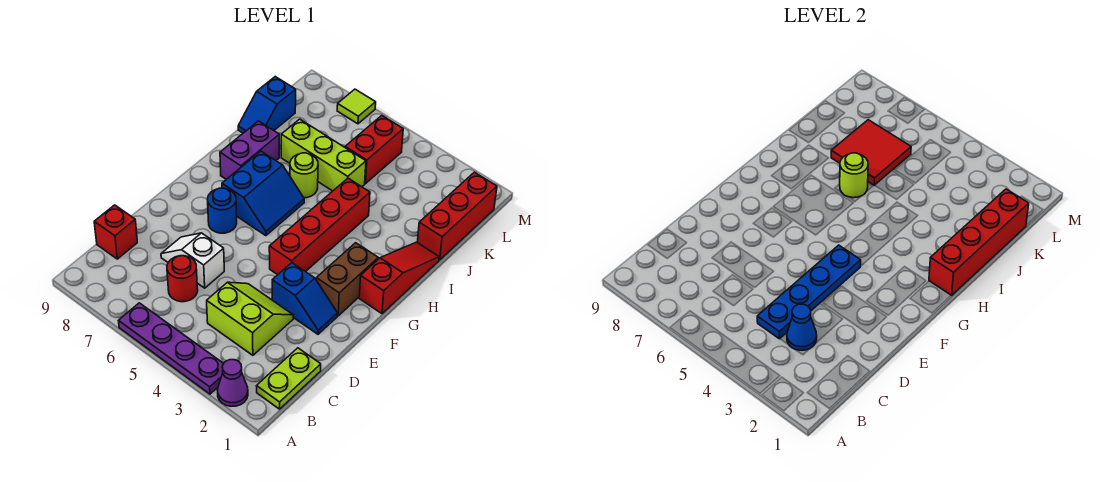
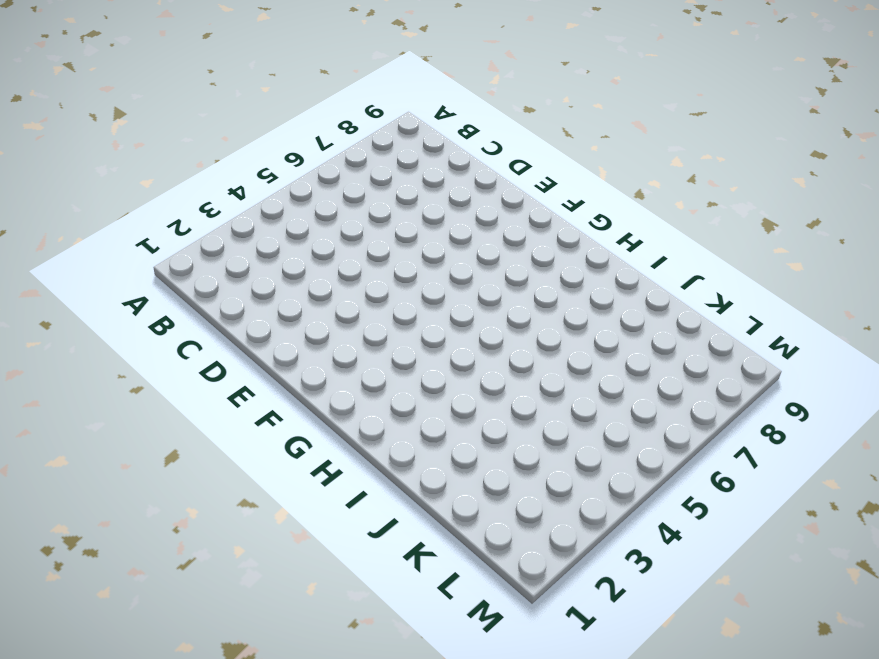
none -> purple 1x1 cone [217,360,248,406]
none -> purple 1x4 plate [119,303,224,394]
none -> lime 1x2 plate [257,348,321,409]

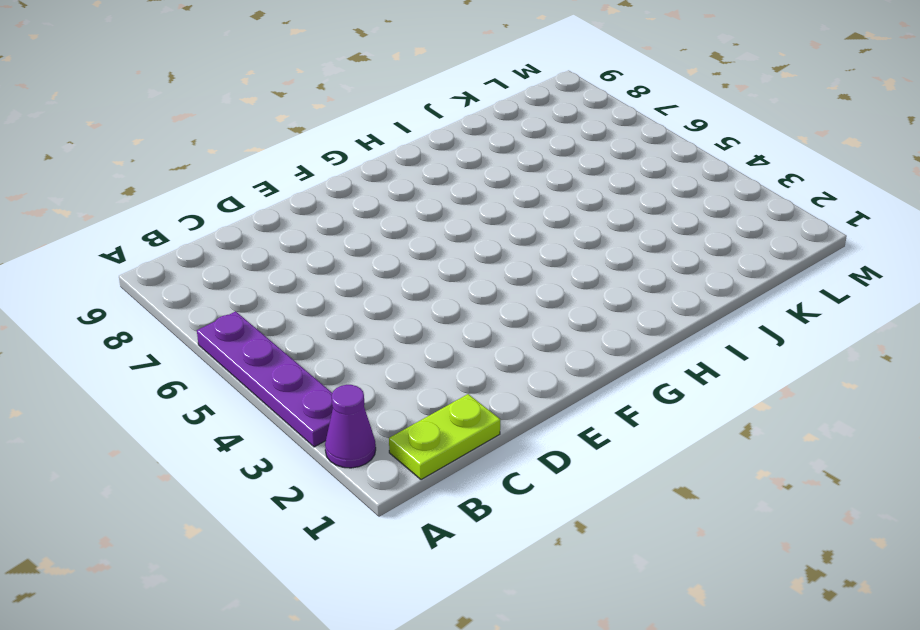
none -> lime 2x2 slope [207,282,293,355]
none -> red 1x1 round brick [167,256,198,302]
none -> red 1x1 brick [94,205,137,259]

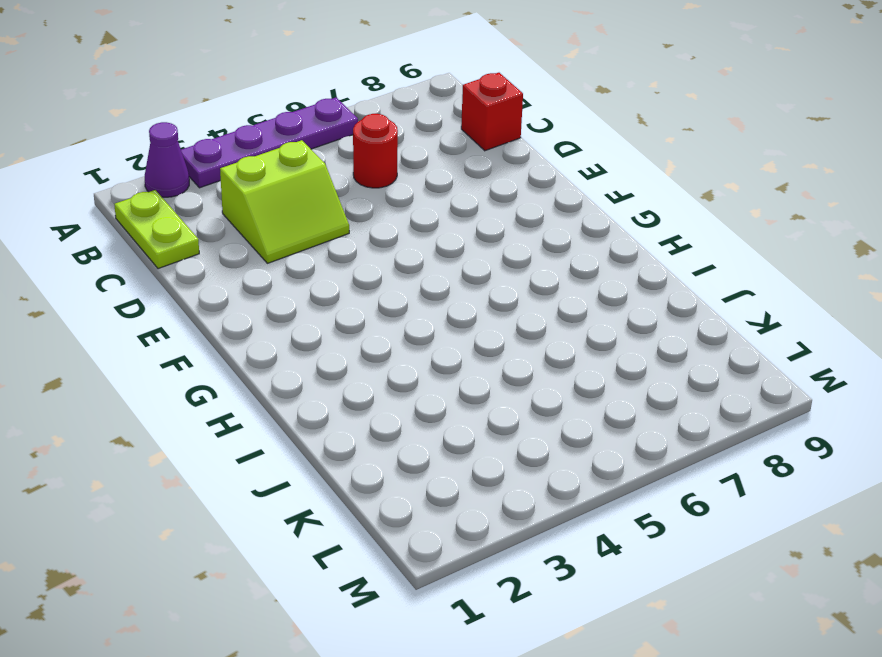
none -> white 1x2 slope [161,233,224,288]
none -> blue 1x2 slope [272,263,337,334]
none -> brown 1x2 brick [316,243,378,316]

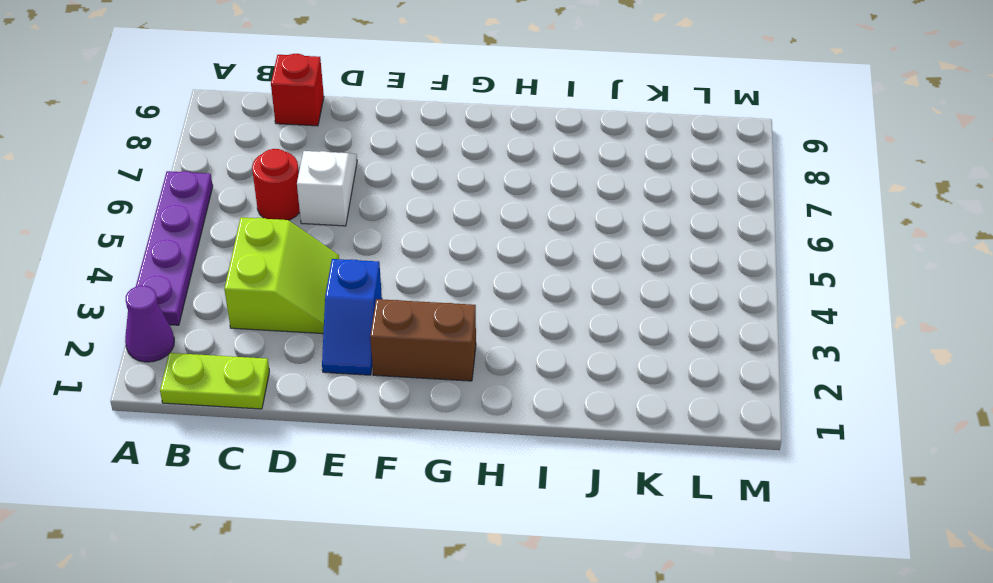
none -> red 1x4 brick [269,178,370,275]
none -> blue 1x1 round brick [208,188,237,233]
none -> red 1x3 slope [359,242,439,314]

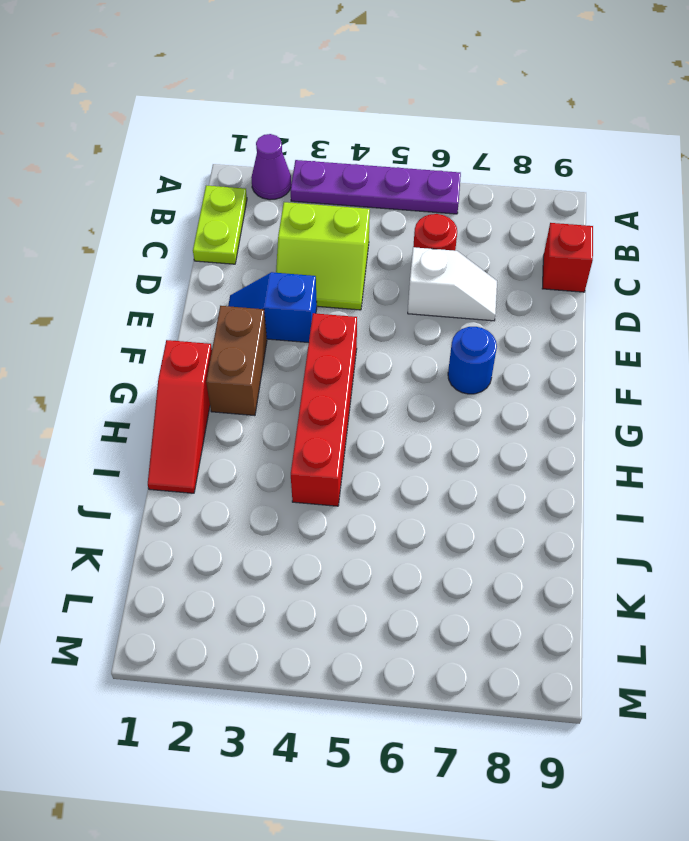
none -> blue 2x2 slope [222,151,304,236]
none -> purple 1x2 brick [220,121,279,179]
none -> lime 1x1 round brick [290,153,318,198]

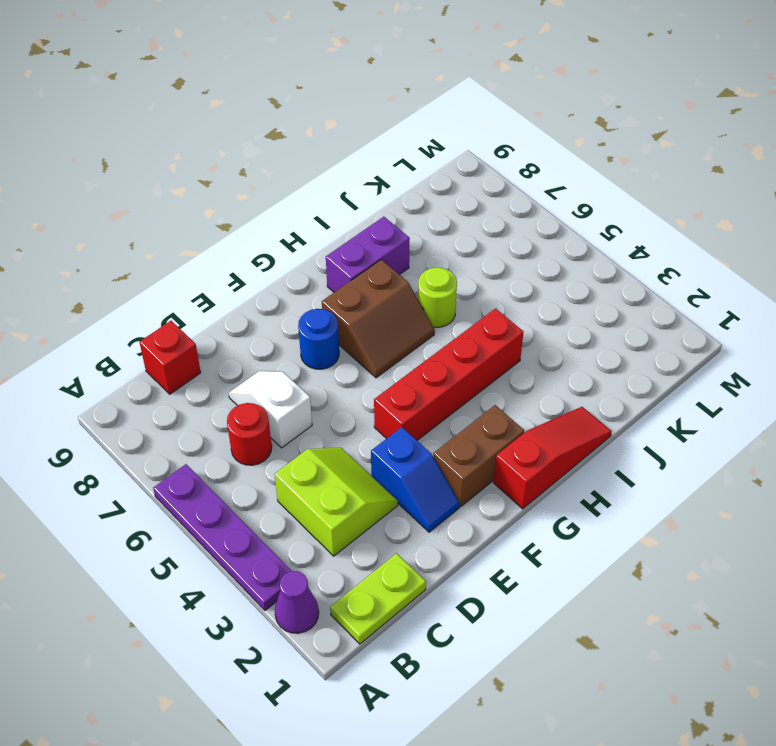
brown 2x2 slope [322,260,435,378] -> blue 2x2 slope [222,151,304,236]
none -> red 1x3 brick [417,172,497,260]
none -> lime 1x3 brick [281,119,366,191]
none -> blue 1x2 slope [238,77,296,133]

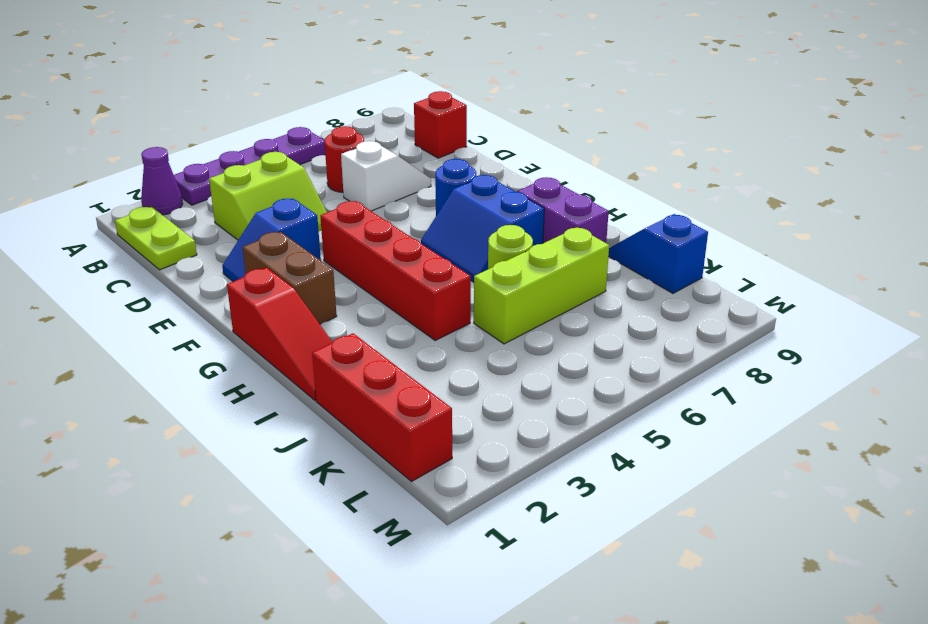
none -> red 1x2 brick [345,116,403,183]
none -> lime 1x1 tile [337,89,376,124]
none -> blue 1x1 cone [787,304,817,350]

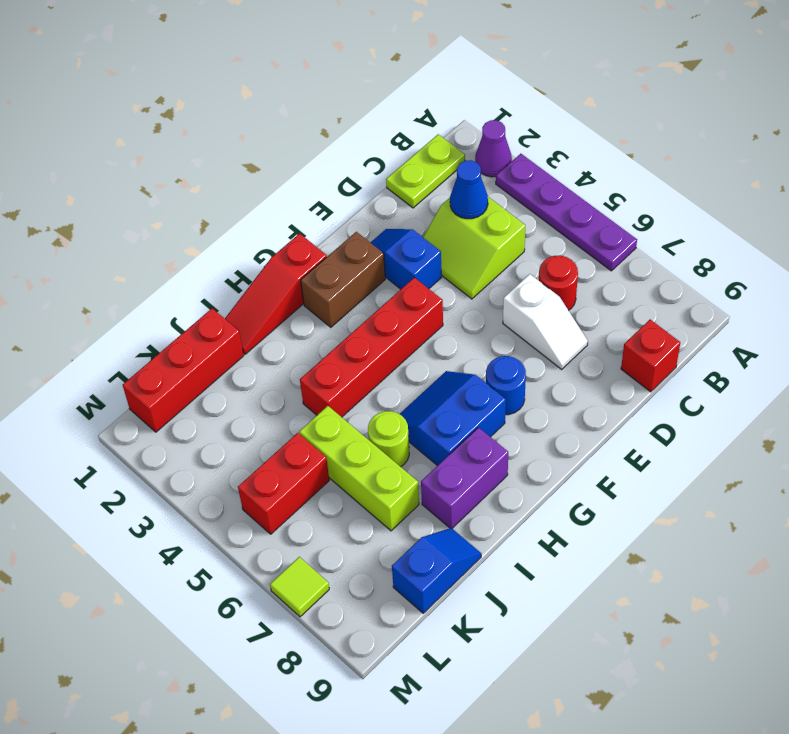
none -> blue 1x4 plate [757,245,861,339]
none -> red 1x4 brick [929,189,1029,296]
none -> lime 1x1 round brick [840,153,868,198]

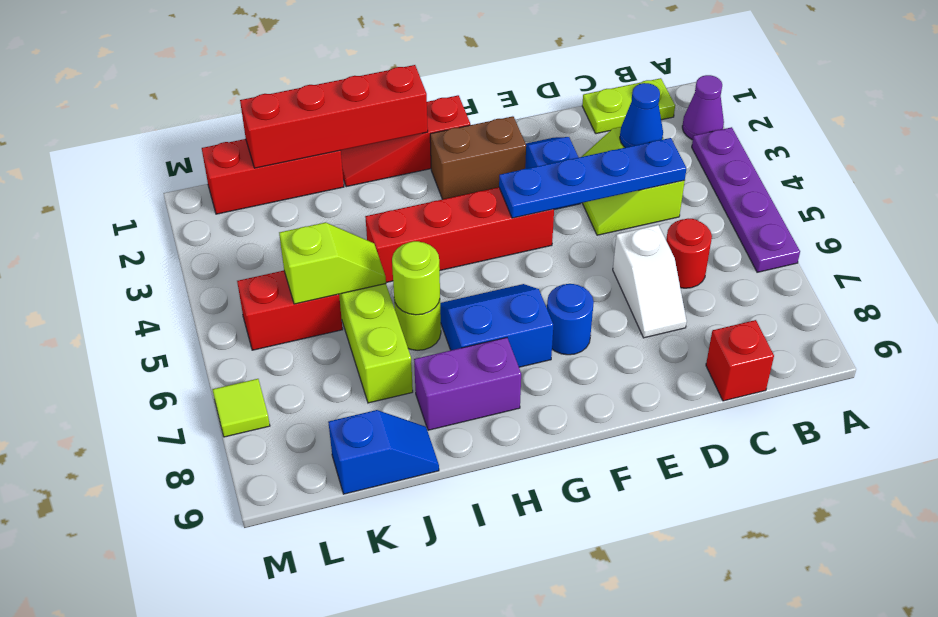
lime 1x2 slope [279,222,386,304] -> none
none -> red 2x2 tile [831,120,911,185]

